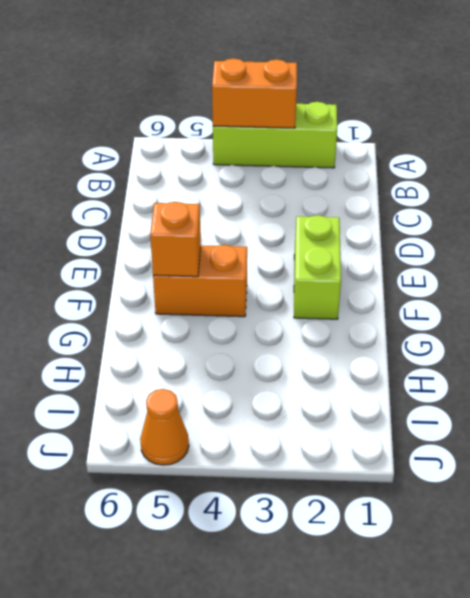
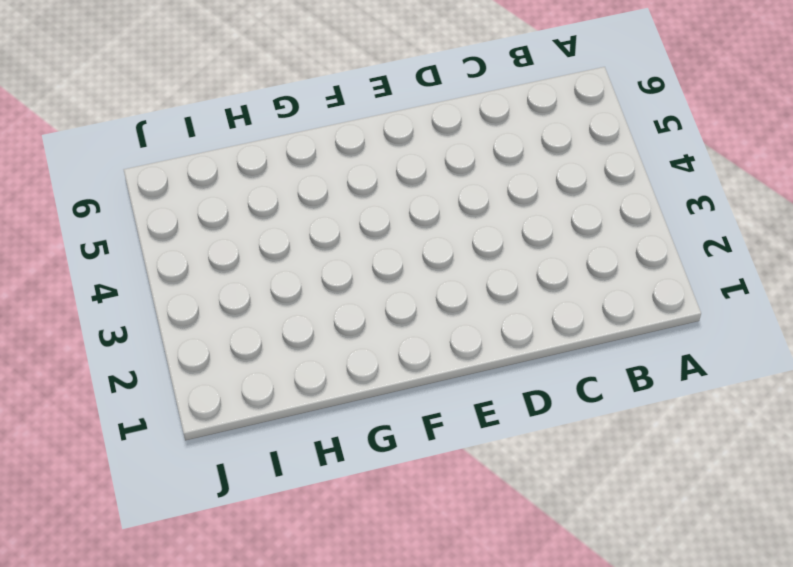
none -> lime 1x3 brick [213,102,337,168]
none -> lime 1x2 brick [294,215,341,319]

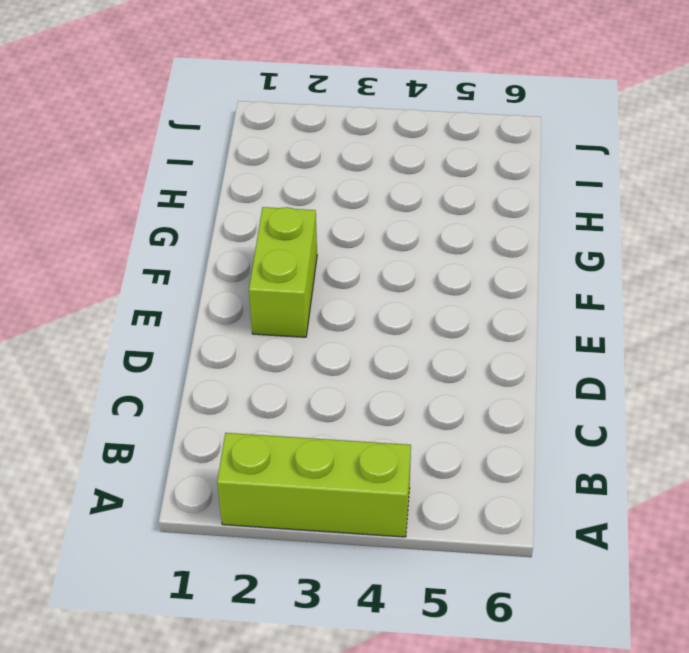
none -> orange 1x2 brick [153,245,247,317]
none -> orange 1x1 cone [140,389,189,465]

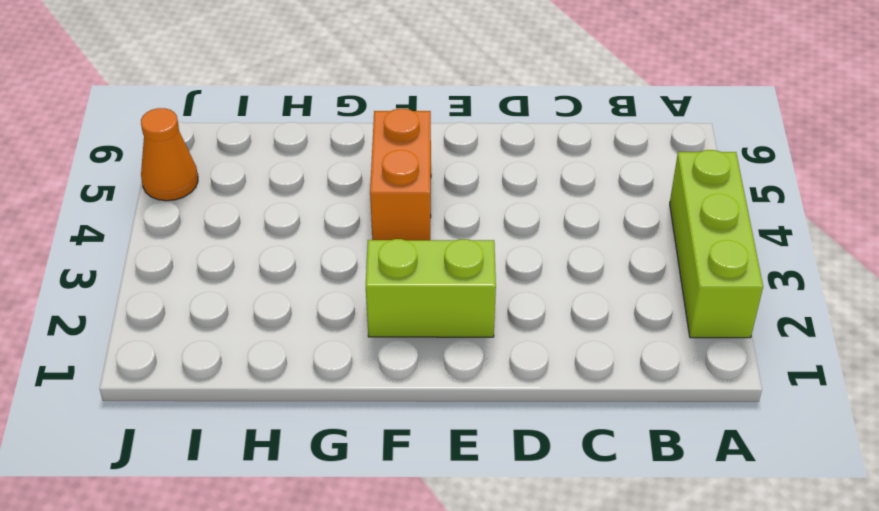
none -> orange 1x2 brick [212,58,297,128]
none -> orange 1x1 brick [150,202,201,277]

